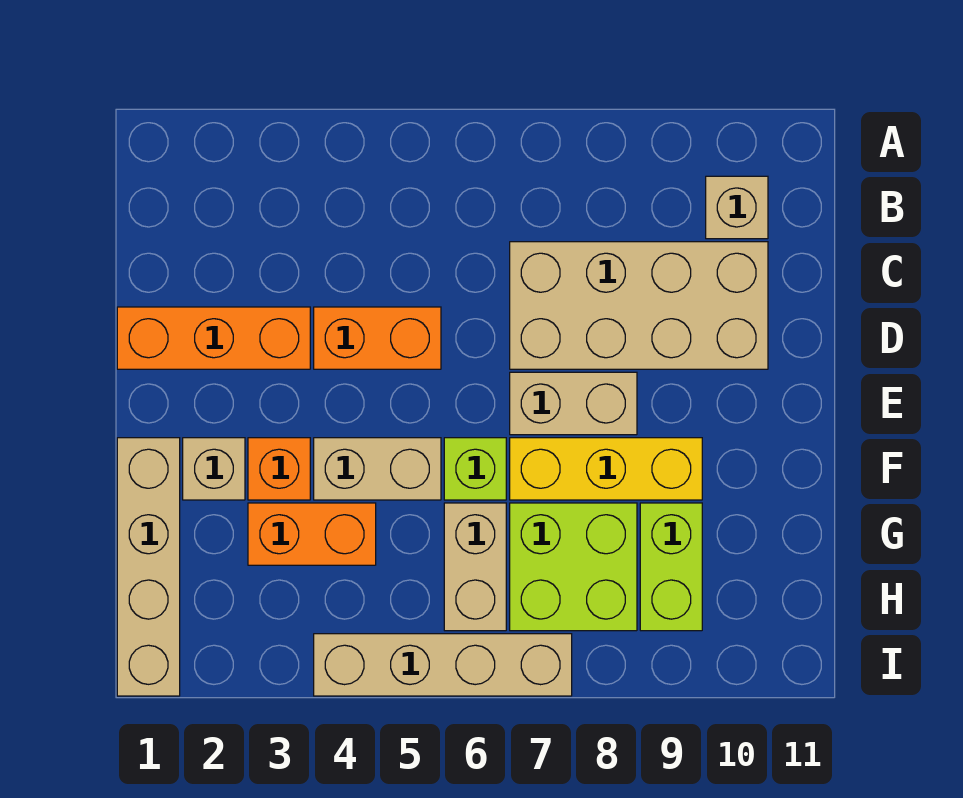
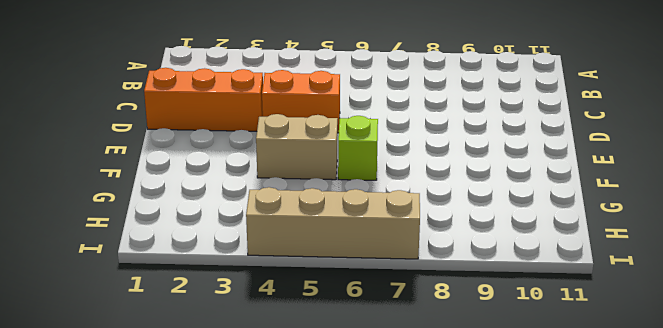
none -> tan 1x1 brick [706,176,768,239]
none -> tan 2x4 brick [510,242,768,369]
none -> tan 1x2 brick [510,372,637,435]

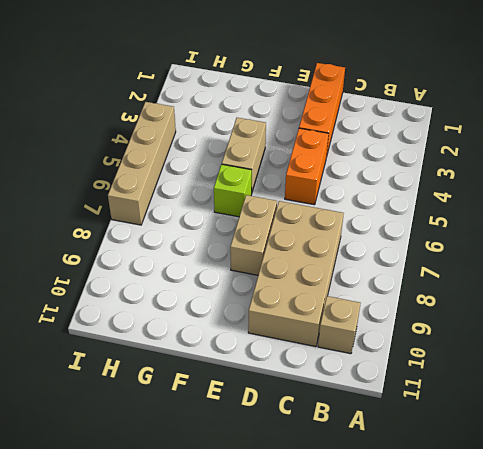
none -> tan 1x4 brick [117,438,180,696]
none -> tan 1x1 brick [183,438,245,500]
none -> orange 1x1 brick [248,438,310,500]

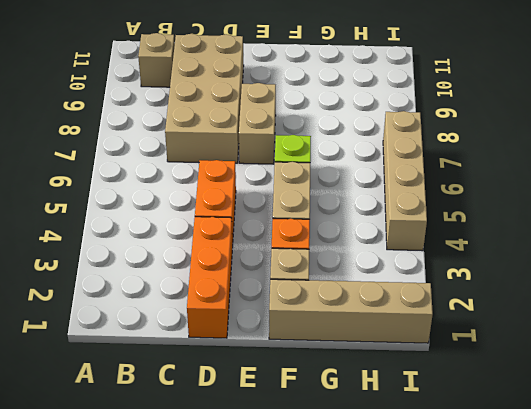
none -> yellow 1x3 brick [510,438,702,500]
none -> orange 1x2 brick [248,503,376,565]
none -> tan 1x2 brick [444,503,506,631]

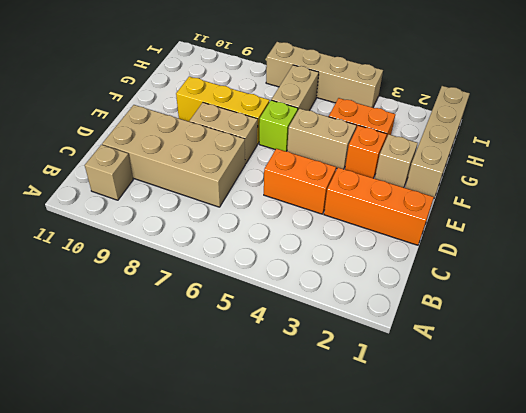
none -> lime 2x2 brick [510,503,637,631]
none -> lime 1x2 brick [640,503,702,631]

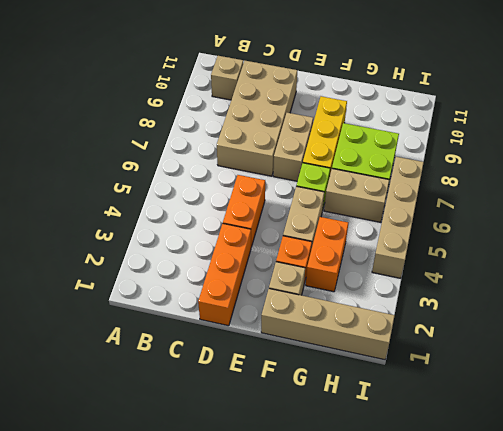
none -> lime 1x2 brick [640,503,702,631]

